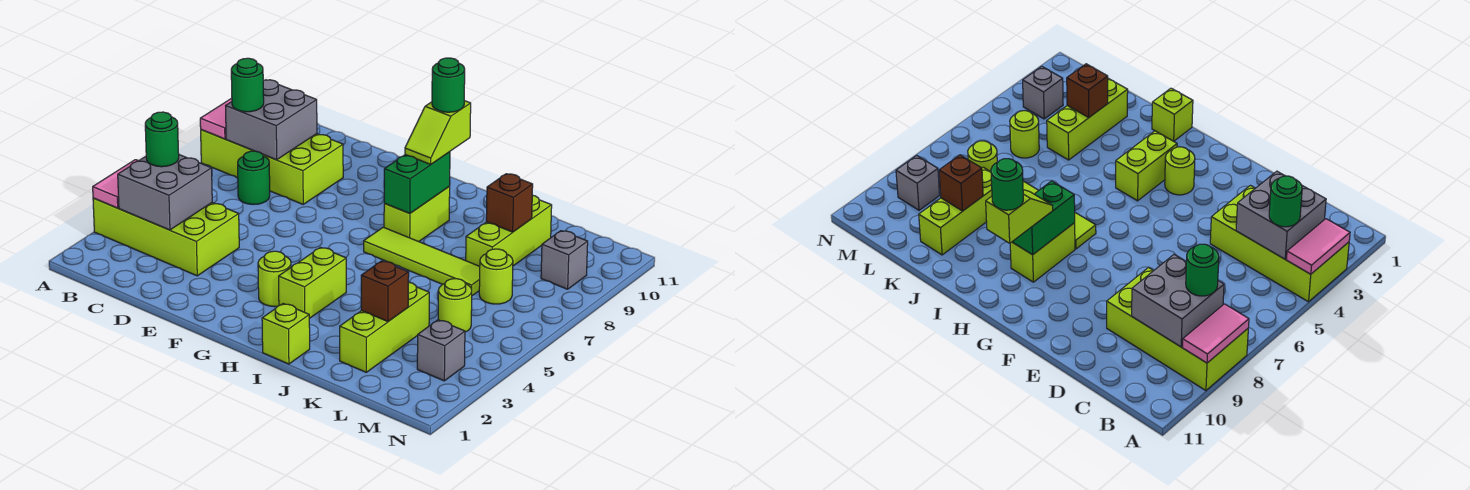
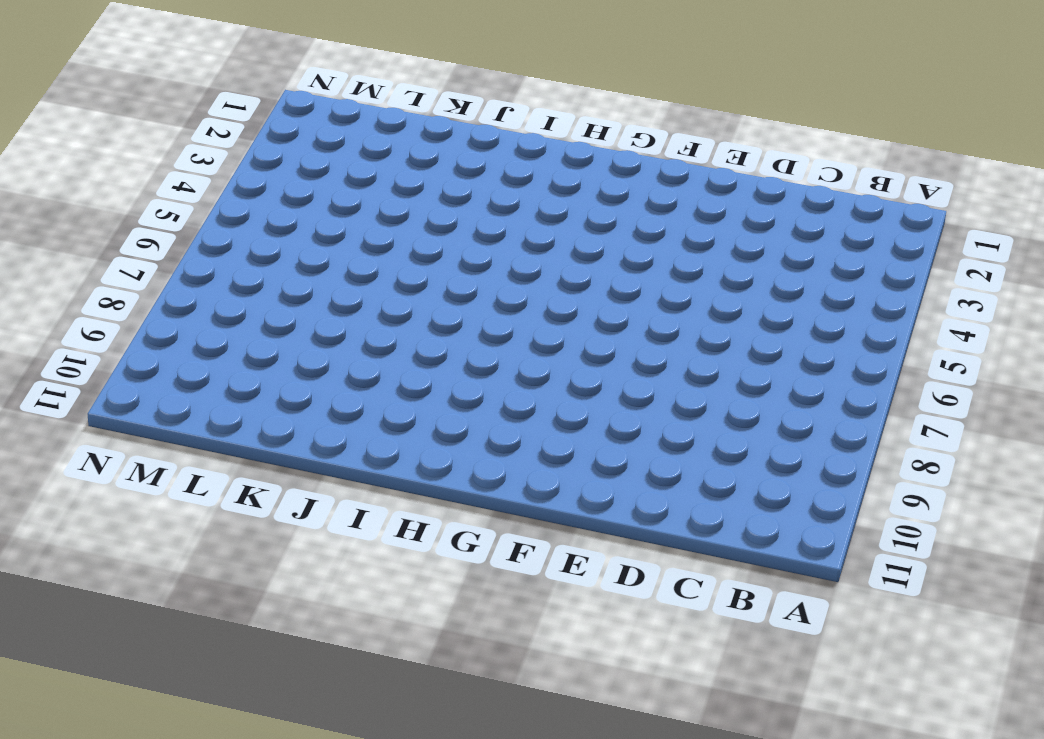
none -> lime 2x4 brick [93,198,239,276]
none -> lime 2x4 brick [201,130,343,204]
none -> green 1x1 round brick [238,151,270,205]

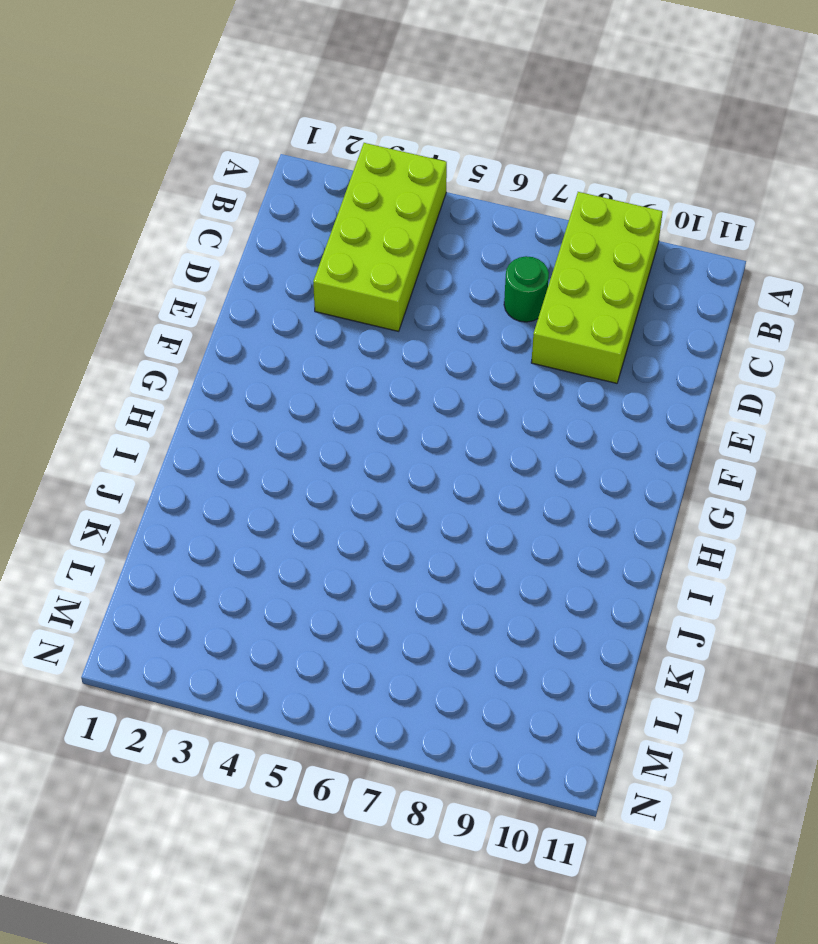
none -> lime 1x1 round brick [258,251,291,307]
none -> lime 1x2 brick [279,247,346,318]
none -> lime 1x4 tile [364,227,480,296]

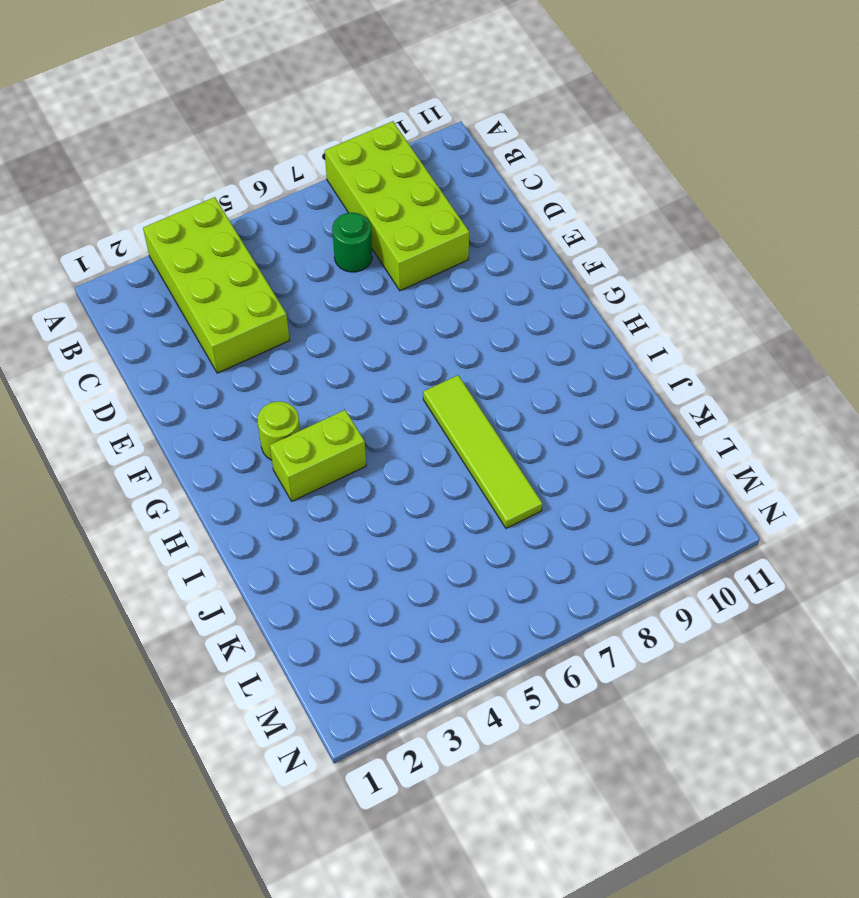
none -> lime 1x2 brick [384,187,450,242]
none -> lime 1x1 brick [262,304,310,364]
none -> lime 1x3 brick [340,282,429,372]

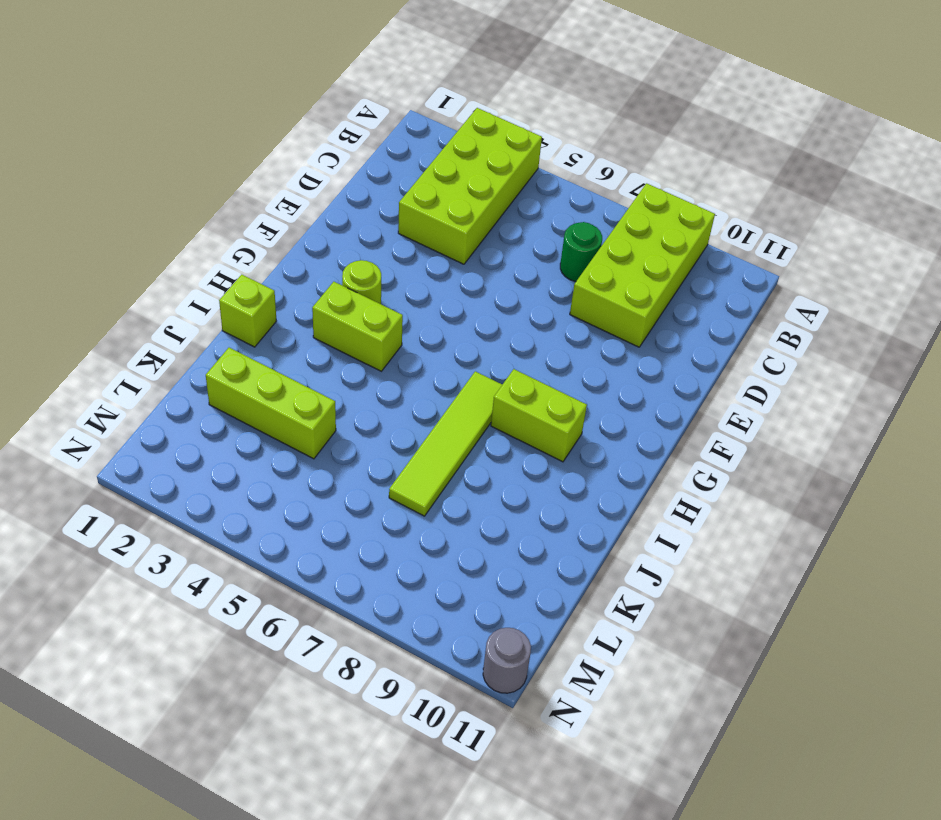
grey 1x1 round brick [483,628,531,693] -> none
none -> lime 1x3 brick [466,195,552,266]
none -> lime 1x1 round brick [438,279,472,332]
none -> lime 1x1 round brick [479,249,513,304]

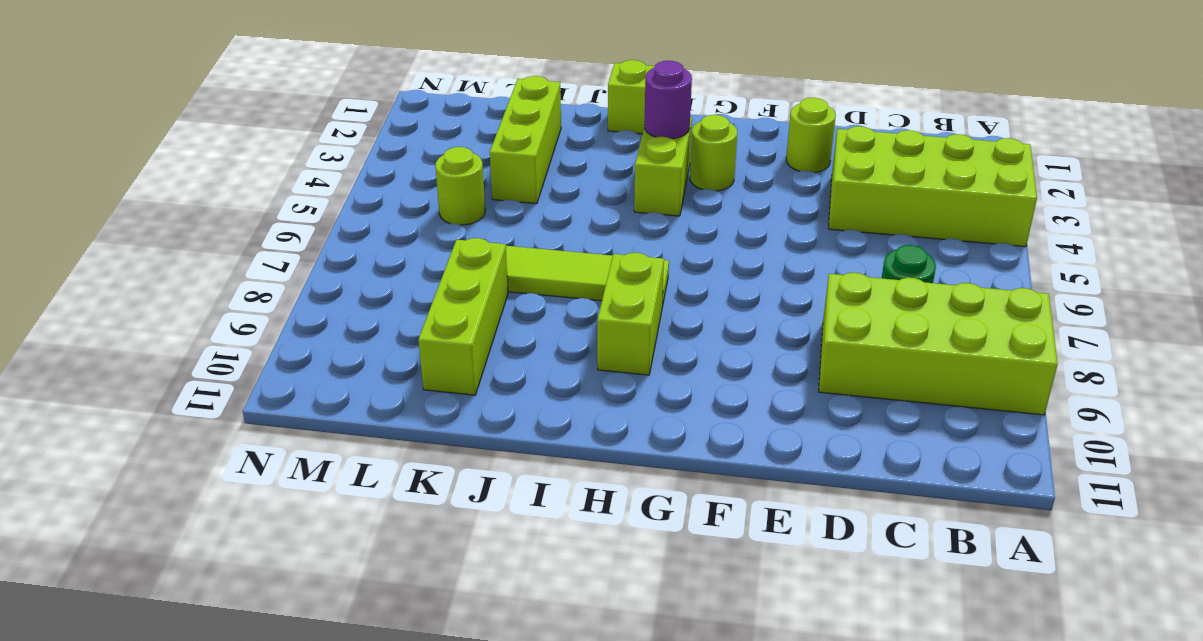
lime 1x1 round brick [786,98,836,172] -> lime 1x1 round brick moved to [479,249,513,304]
purple 1x1 round brick [644,61,692,139] -> none
none -> grey 1x1 brick [417,320,465,381]
none -> grey 1x1 brick [541,231,588,289]
none -> pink 1x2 tile [93,160,138,208]

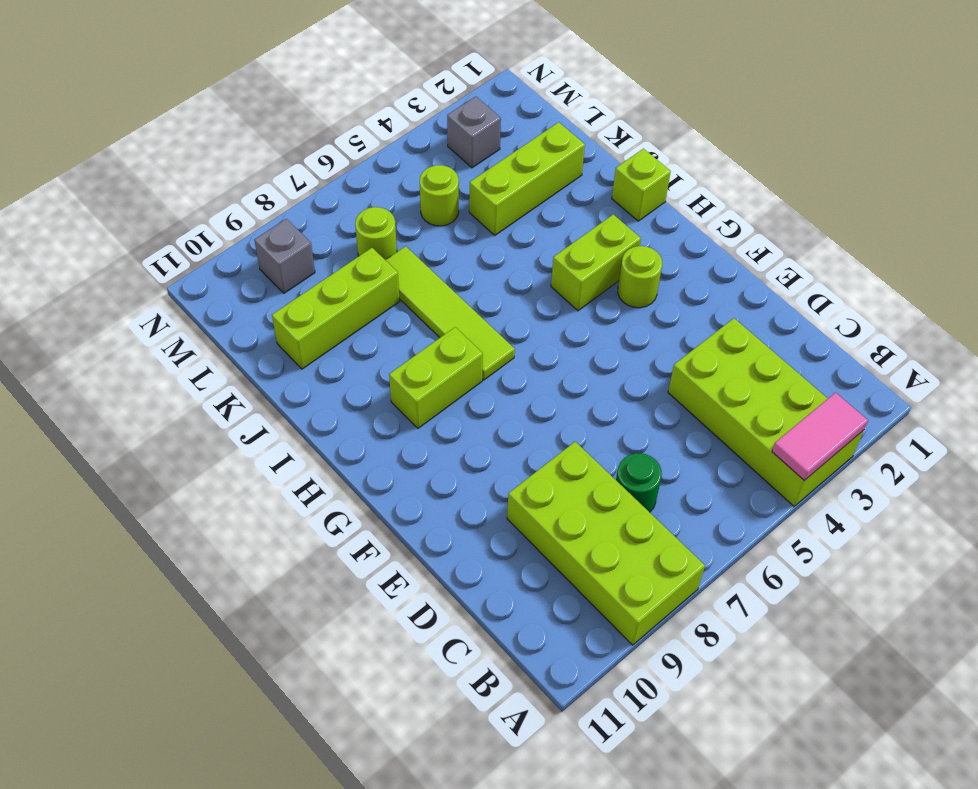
none -> pink 1x2 tile [200,98,232,139]
none -> grey 2x2 brick [118,155,212,230]
none -> grey 2x2 brick [226,80,317,160]

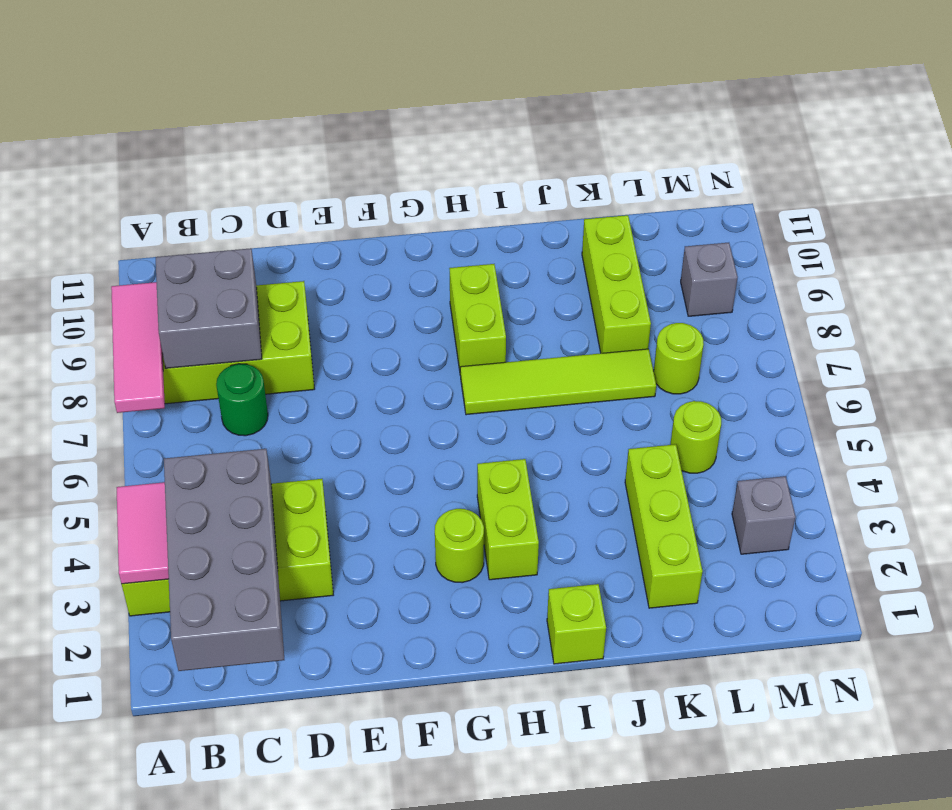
pink 1x3 tile [111,282,165,413] -> pink 1x2 tile [200,98,232,139]
grey 2x4 brick [164,449,284,671] -> grey 2x2 brick [118,155,212,230]
none -> green 1x2 brick [384,152,450,213]
none -> brown 1x1 brick [361,261,409,321]
none -> brown 1x1 brick [486,174,533,232]

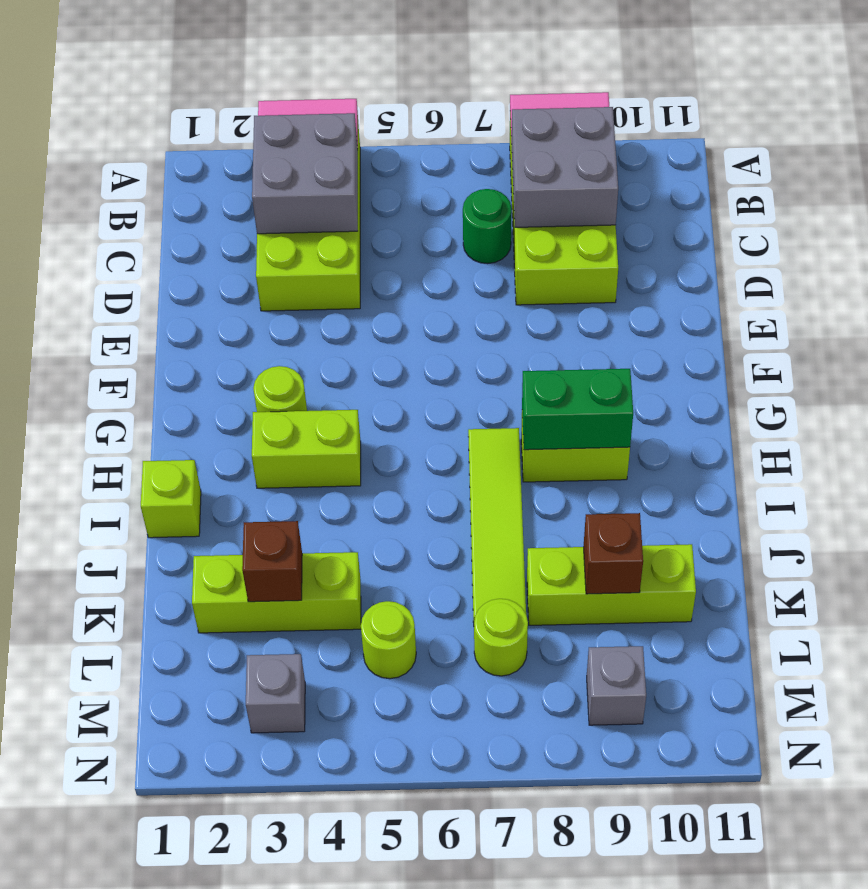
none -> green 1x1 round brick [145,112,179,167]
none -> green 1x1 round brick [231,58,264,112]
none -> lime 1x2 slope [405,101,471,164]

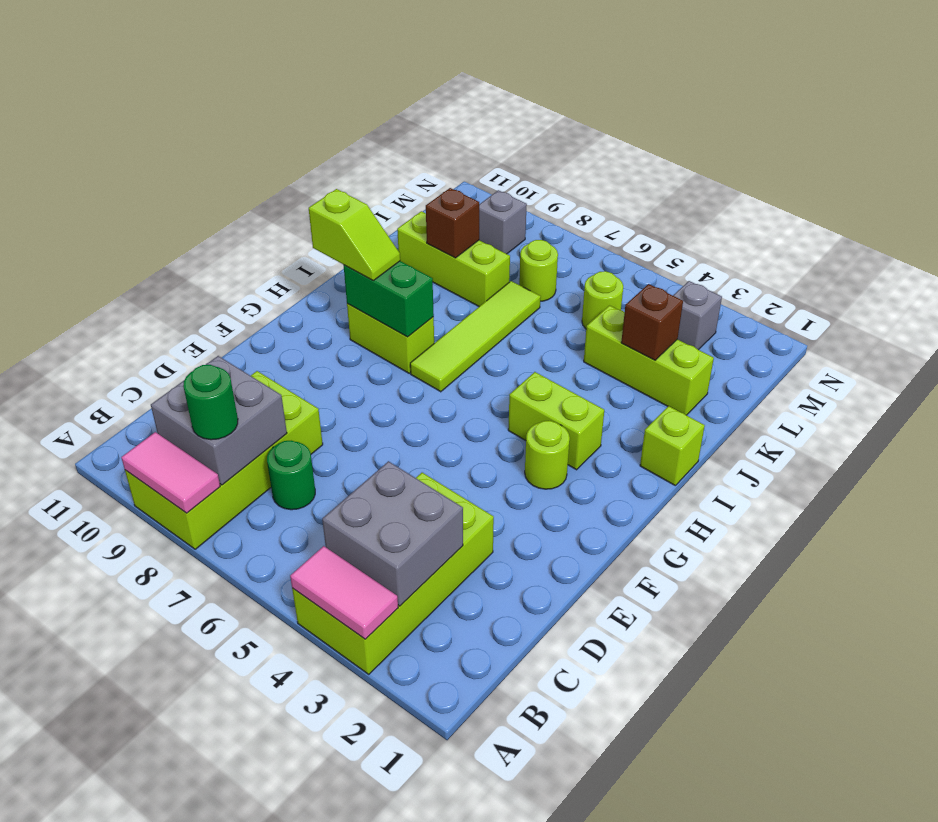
none -> green 1x1 round brick [145,112,179,167]
none -> green 1x1 round brick [432,58,465,112]

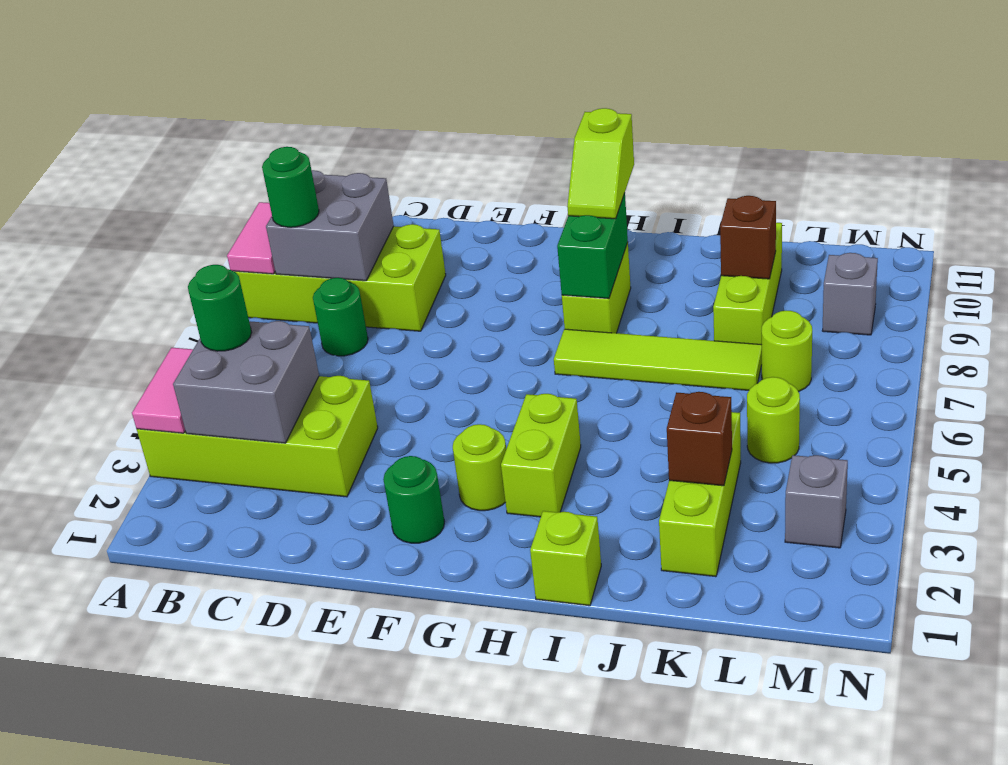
green 1x1 round brick [383,456,445,543] -> green 1x1 round brick moved to [432,58,465,112]

